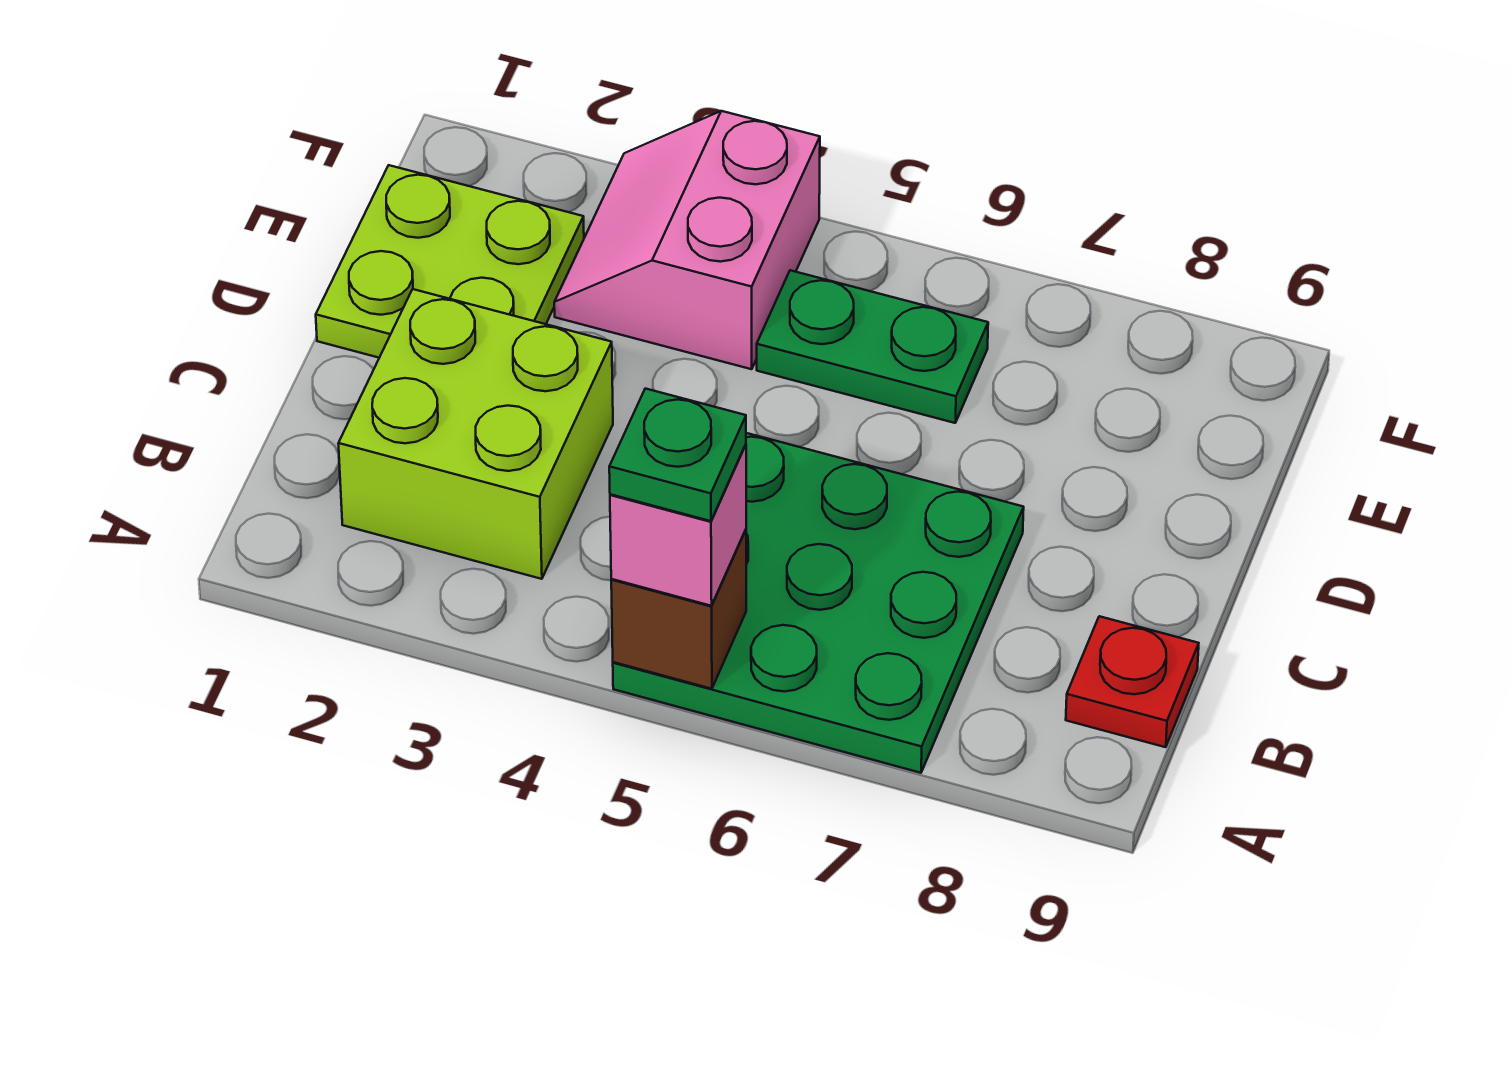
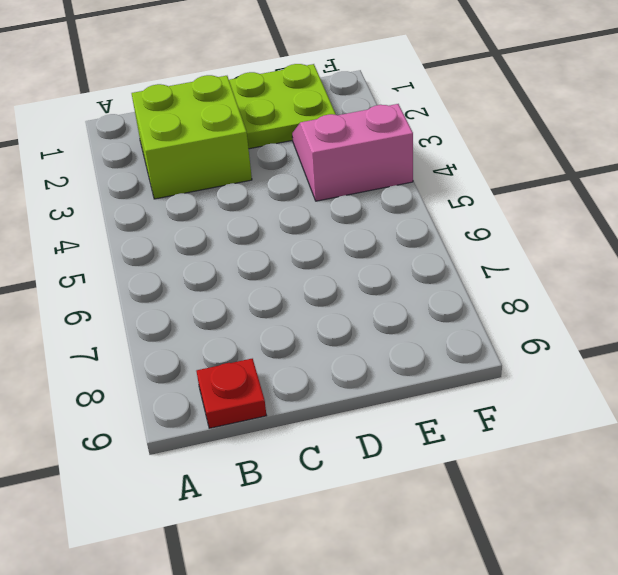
none -> green 3x3 plate [613,433,1024,773]
none -> green 1x2 plate [757,270,988,423]

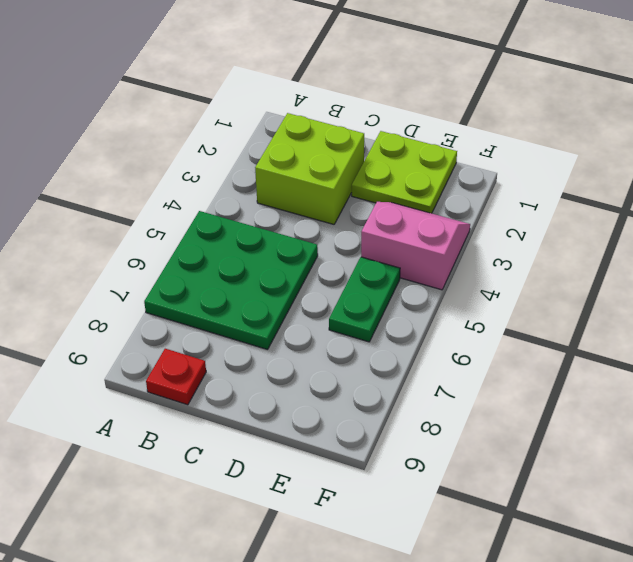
none -> brown 1x1 brick [611,530,746,689]
none -> pink 1x1 brick [610,445,746,606]

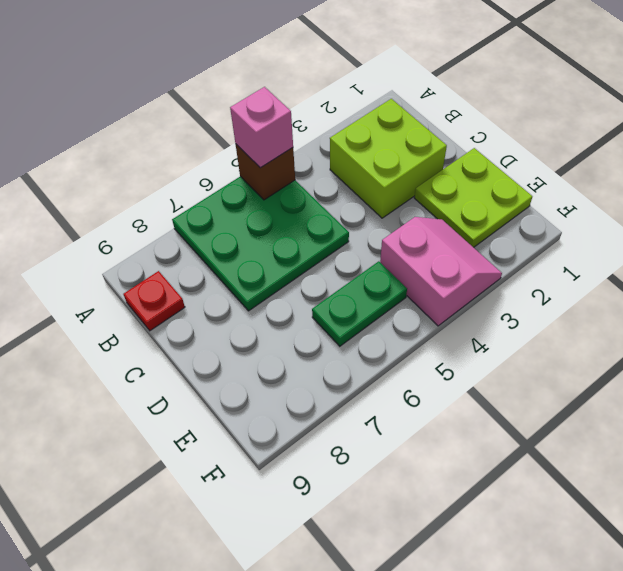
none -> green 1x1 plate [609,389,746,521]

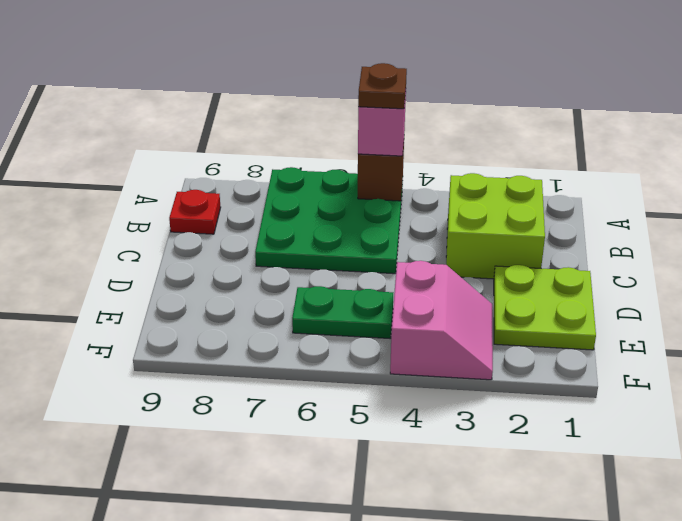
brown 1x1 plate [358,63,407,109] -> green 1x1 plate [609,389,746,521]

